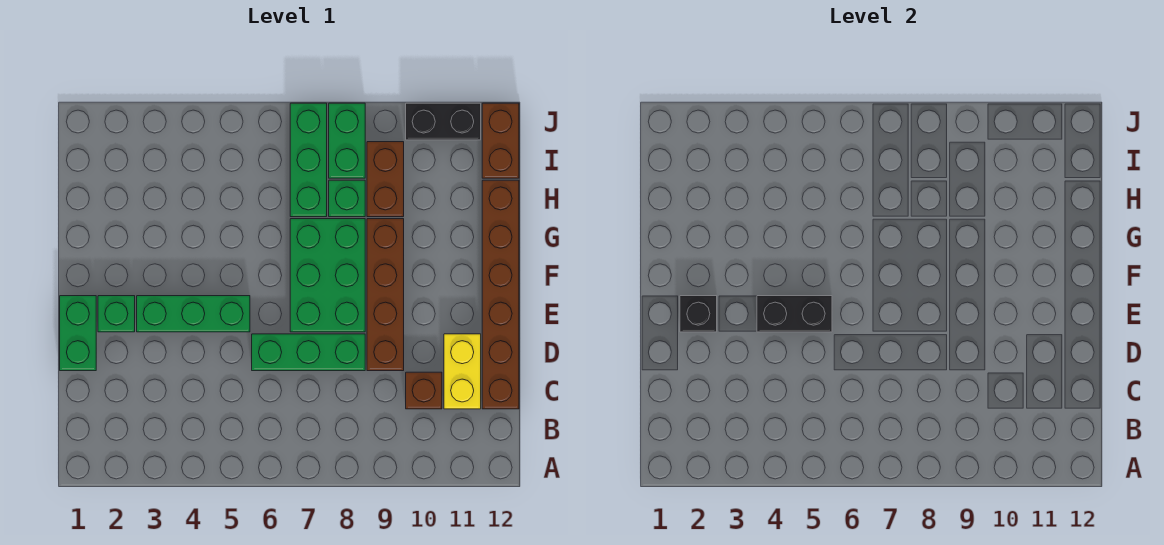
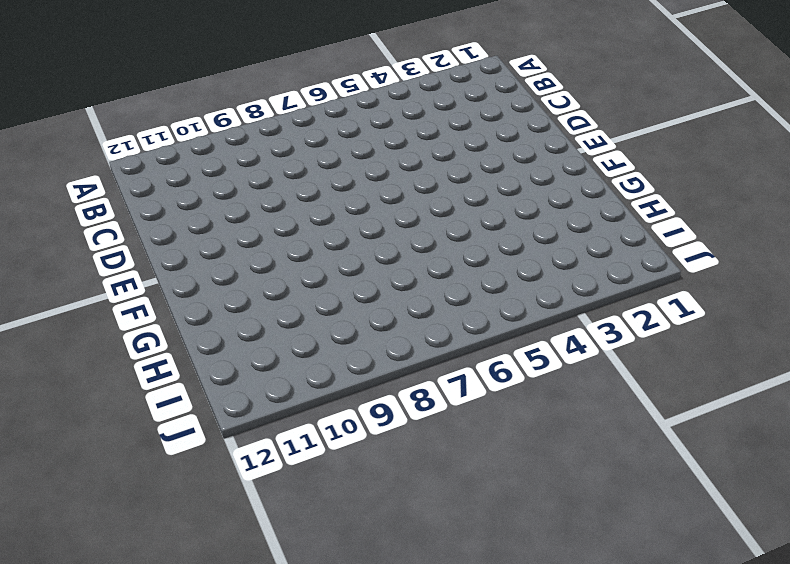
none -> brown 1x1 brick [406,372,442,409]
none -> yellow 1x2 brick [444,334,481,409]
none -> brown 1x6 brick [482,180,519,409]

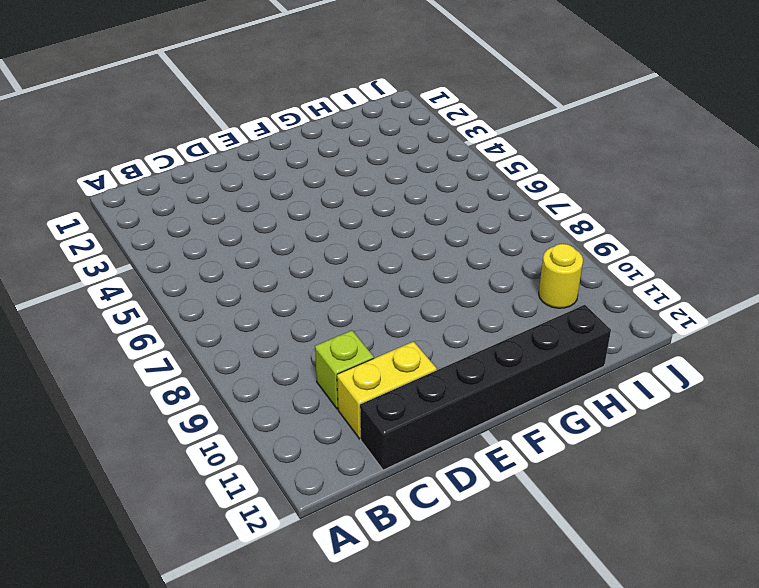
lime 1x1 brick [315,330,374,409] -> brown 1x1 brick [406,372,442,409]
black 1x6 brick [360,305,611,470] -> brown 1x6 brick [482,180,519,409]
yellow 1x1 round brick [539,244,583,308] -> none
none -> green 1x2 brick [60,296,96,371]
none -> green 1x3 brick [252,334,365,371]
none -> brown 1x4 brick [367,219,404,371]

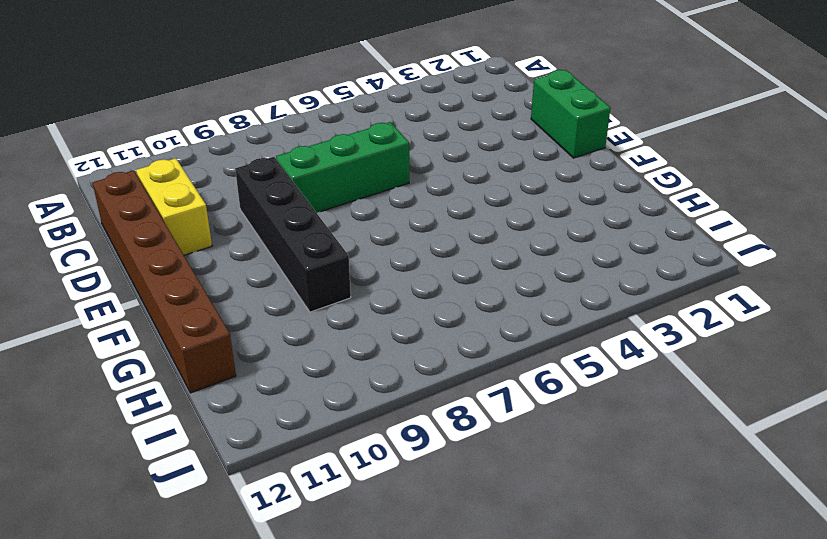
black 1x4 brick [235,157,351,312] -> brown 1x4 brick [367,219,404,371]
none -> brown 1x1 brick [406,372,442,409]
none -> green 1x1 brick [98,296,135,332]
none -> green 1x3 brick [137,296,250,332]

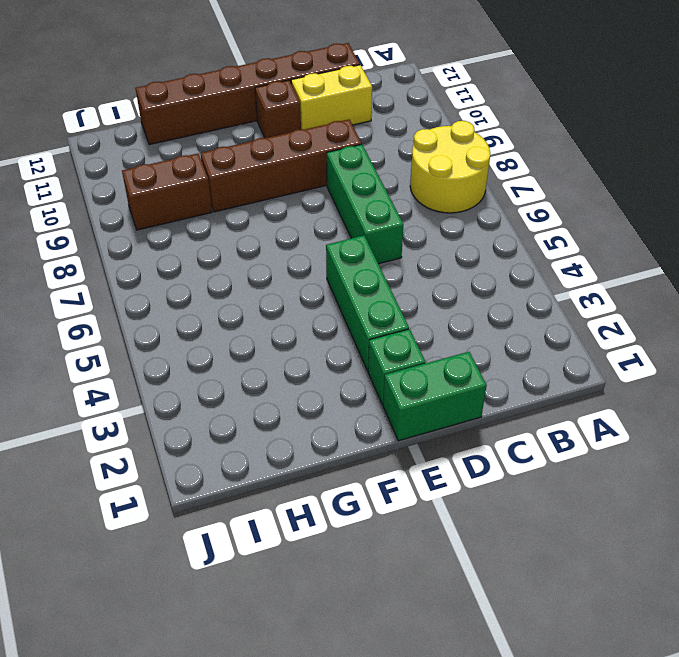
yellow 2x2 round brick [410,121,490,213] -> none
brown 1x1 brick [255,80,301,138] -> brown 1x1 brick moved to [406,372,442,409]
none -> green 2x3 brick [290,219,365,332]
none -> green 1x3 brick [290,103,327,217]
none -> green 1x1 brick [329,180,365,217]

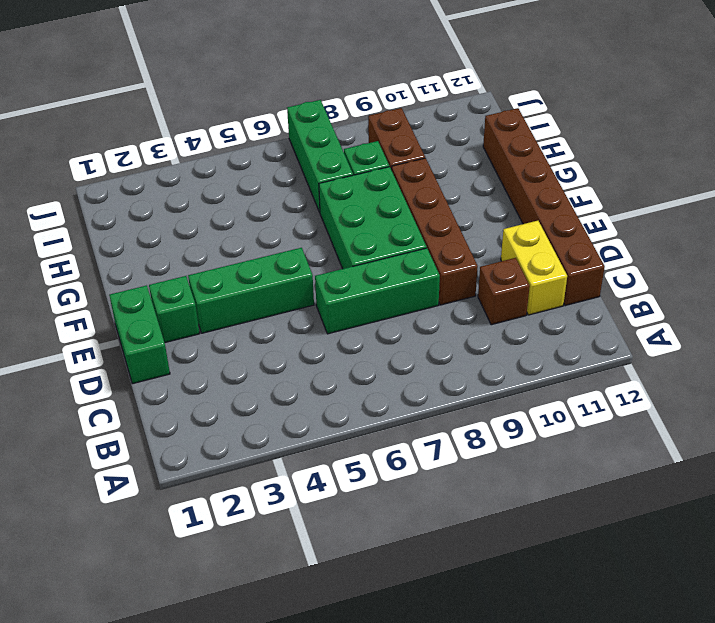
none -> green 1x2 brick [329,103,365,178]
none -> brown 1x2 brick [482,103,519,178]
none -> black 1x2 brick [406,103,481,140]

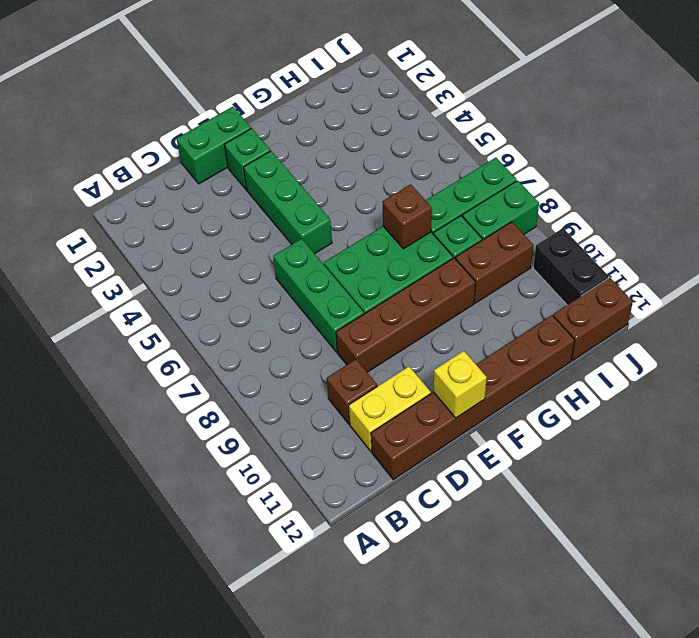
yellow 1x1 brick [433,351,487,418] -> none
brown 1x1 brick [382,184,432,249] -> none
none -> black 1x1 brick [680,296,717,332]
none -> black 1x2 brick [757,296,832,332]

